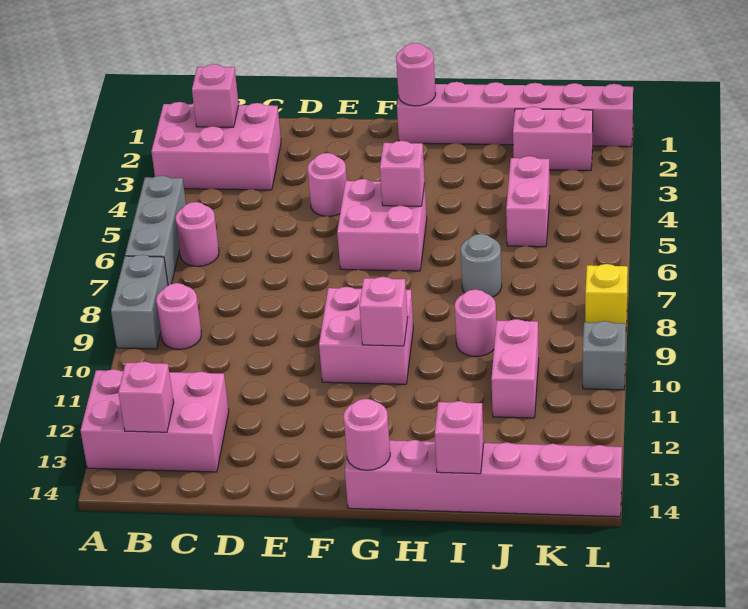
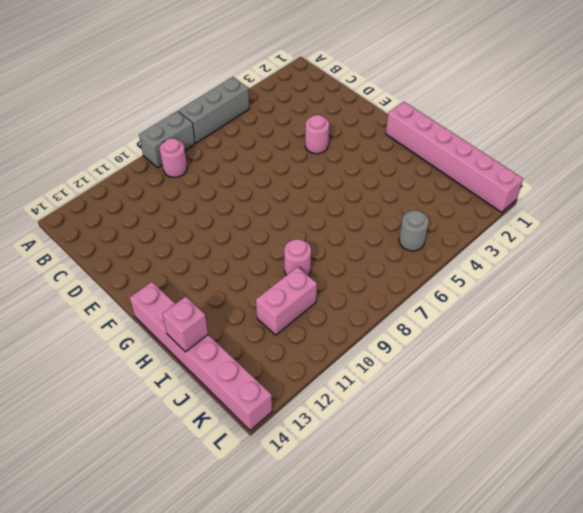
grey 1x1 round brick [399,211,429,251] -> grey 1x1 round brick moved to [461,234,502,297]
none -> pink 2x3 brick [151,102,281,190]
none -> pink 2x3 brick [80,369,229,472]
none -> pink 1x1 round brick [176,202,219,266]

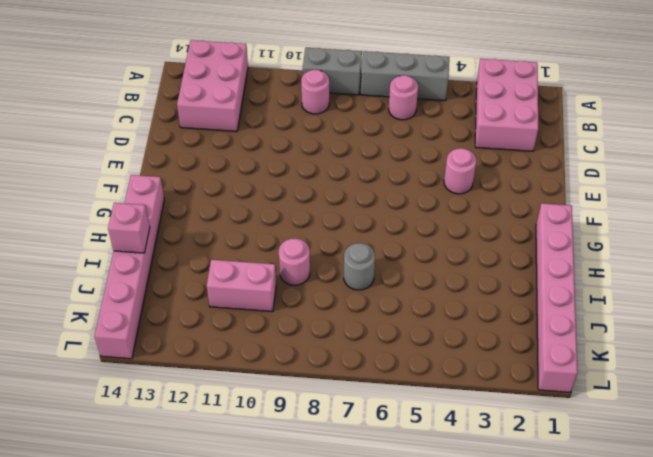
none -> pink 2x2 brick [337,179,427,271]
none -> pink 2x2 brick [319,287,413,384]
none -> pink 1x2 brick [513,107,593,170]

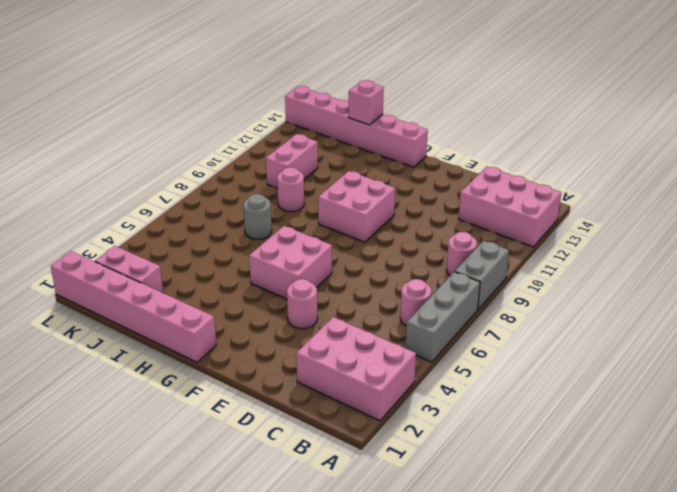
none -> pink 1x2 brick [506,156,550,247]
none -> yellow 1x1 brick [585,264,628,324]
none -> grey 1x1 brick [583,321,626,390]

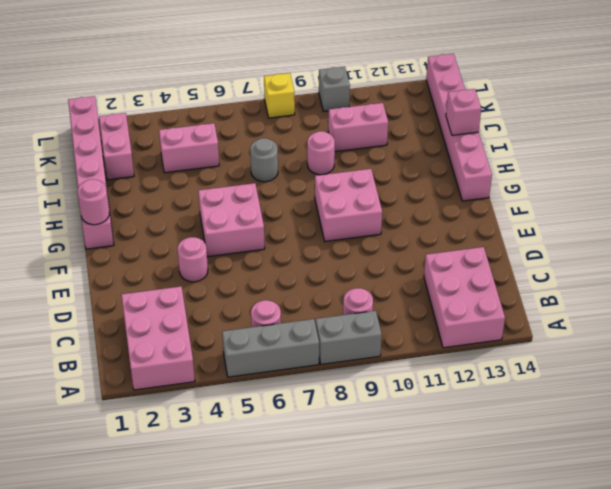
none -> pink 1x1 brick [192,64,239,127]
none -> pink 1x1 brick [118,361,174,432]
none -> pink 1x1 brick [380,141,425,206]

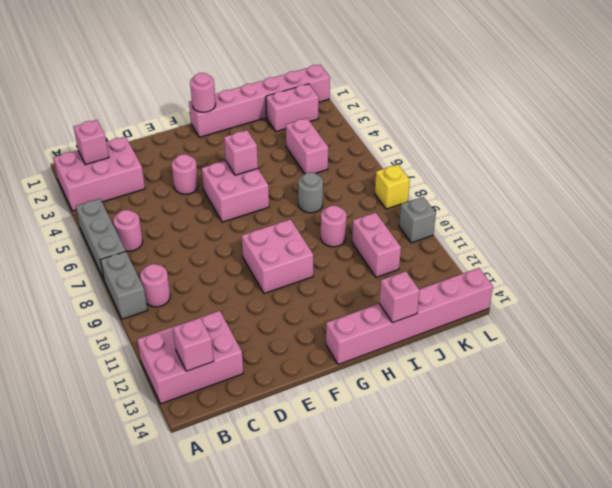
none -> pink 1x1 brick [360,277,408,346]
none -> pink 1x1 round brick [344,399,390,470]

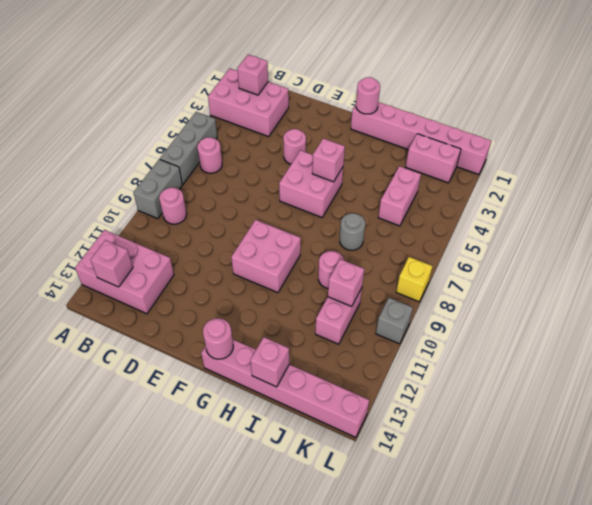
pink 1x1 brick [328,259,364,306] -> pink 1x1 brick moved to [360,277,408,346]

